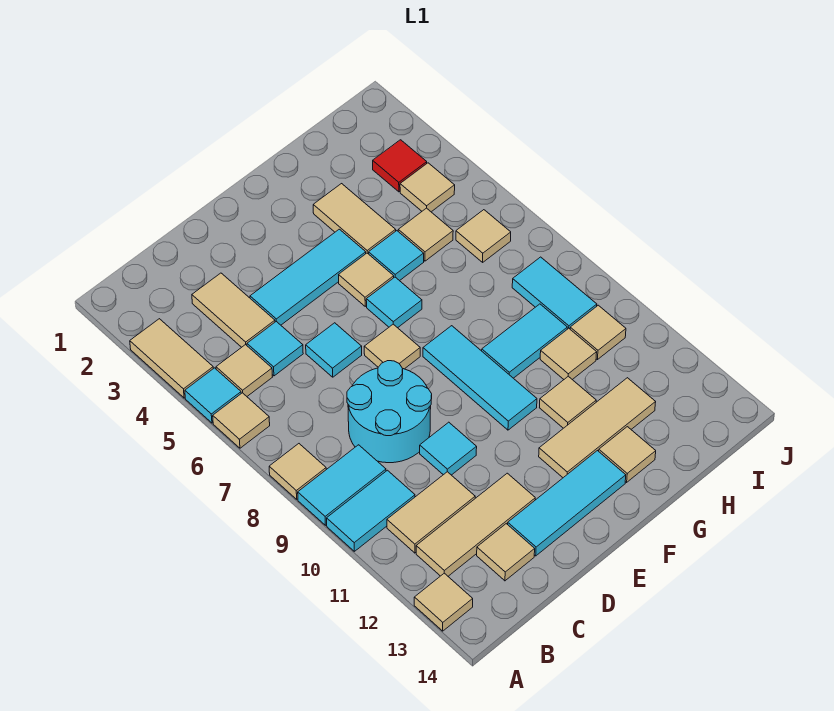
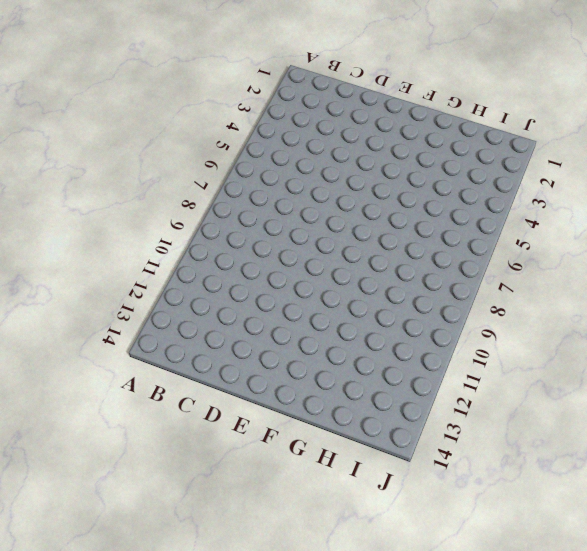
none -> tan 1x2 tile [130,319,213,398]
none -> cyan 1x1 tile [185,368,241,423]
none -> tan 1x1 tile [213,393,270,448]
none -> tan 1x1 tile [269,444,326,499]

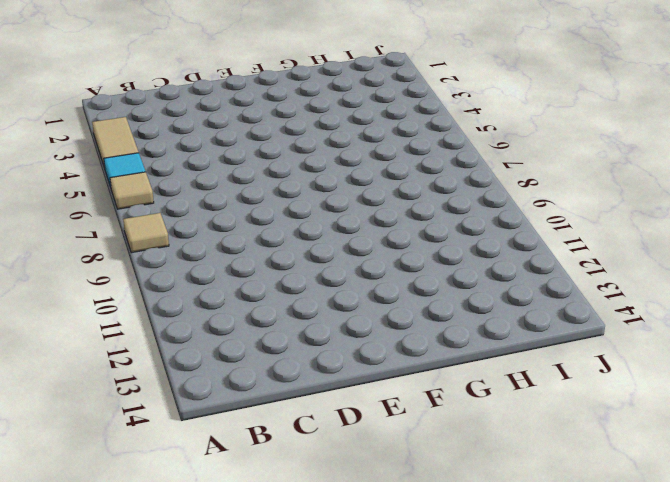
none -> cyan 1x2 tile [298,445,386,525]
none -> cyan 1x2 tile [327,470,415,551]
none -> tan 1x1 tile [414,573,473,631]
none -> tan 1x1 tile [216,344,272,396]

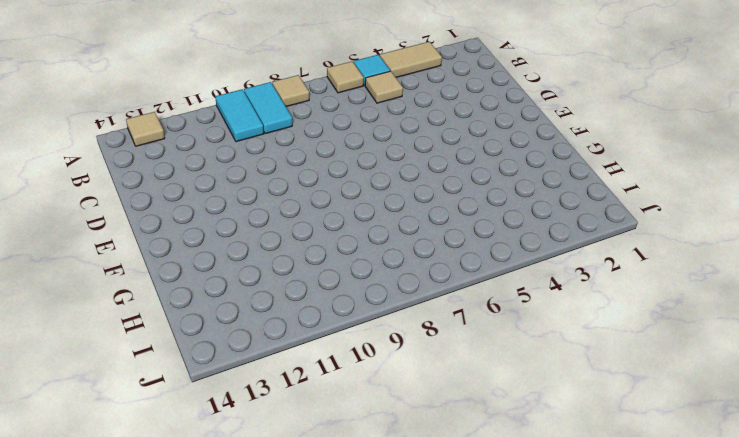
none -> tan 1x2 tile [387,472,475,553]
none -> tan 1x3 tile [416,473,535,576]
none -> tan 1x2 tile [192,273,275,347]
none -> cyan 1x1 tile [247,321,303,376]

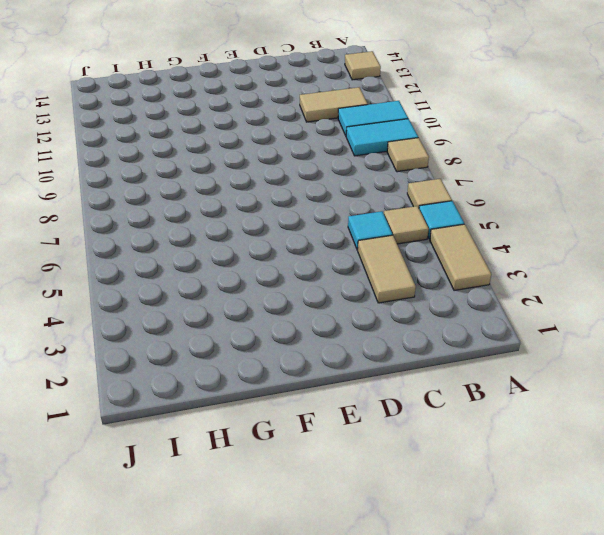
none -> tan 1x3 tile [416,473,535,576]
none -> cyan 2x2 round brick [347,361,432,463]
none -> tan 1x1 tile [477,524,535,581]
none -> cyan 1x3 tile [250,229,366,325]

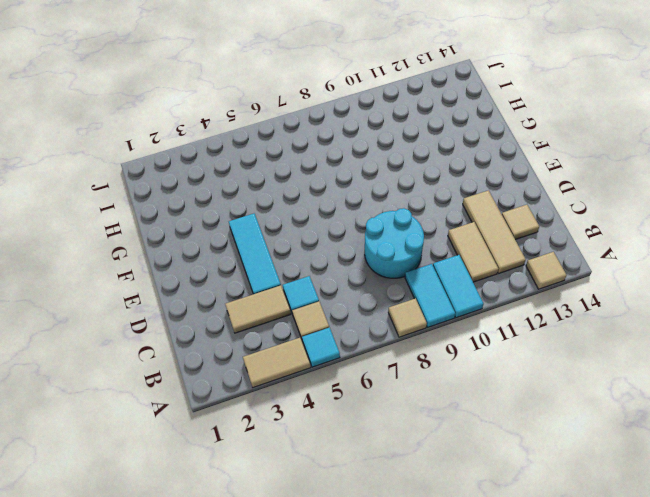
none -> tan 1x1 tile [213,393,270,448]
none -> cyan 1x1 tile [306,323,362,377]
none -> cyan 1x1 tile [420,422,477,475]
none -> cyan 1x3 tile [508,451,626,556]

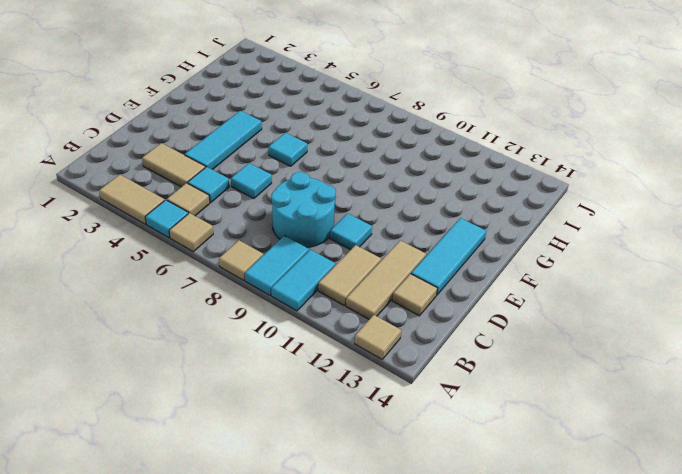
none -> tan 1x1 tile [364,324,420,369]
none -> tan 1x1 tile [339,253,394,306]
none -> cyan 1x3 tile [423,326,537,430]
none -> tan 1x3 tile [539,378,656,478]

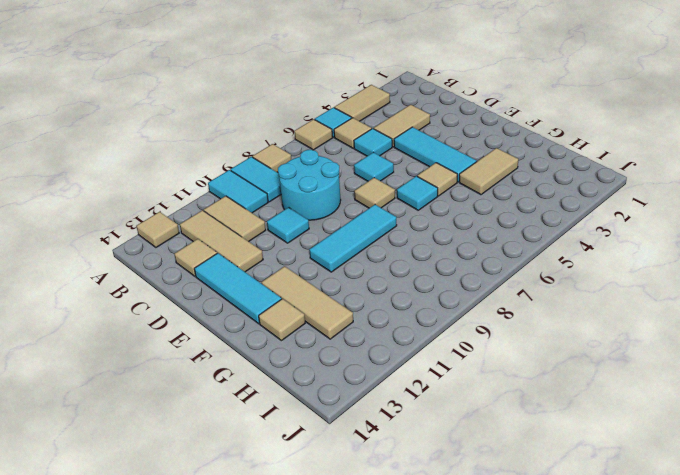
none -> cyan 1x1 tile [369,231,424,281]
none -> cyan 1x2 tile [482,304,567,378]
none -> tan 1x1 tile [540,376,596,428]
none -> tan 1x1 tile [398,208,453,261]

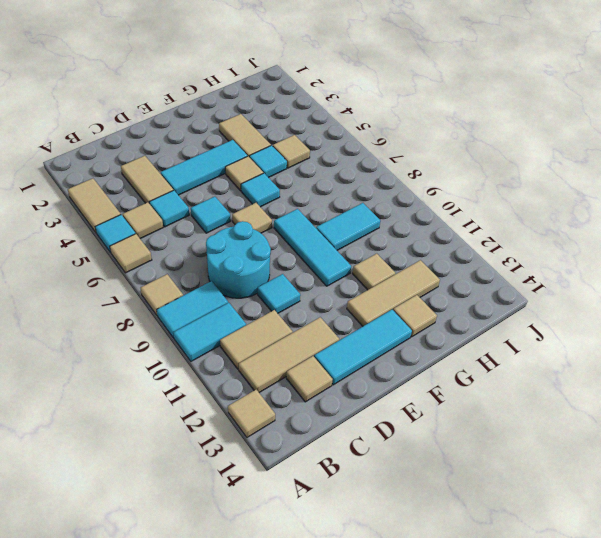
none -> tan 1x1 tile [540,328,597,380]
none -> red 1x1 tile [373,140,427,192]
none -> tan 1x1 tile [400,163,455,212]
none -> tan 1x1 tile [456,210,511,262]

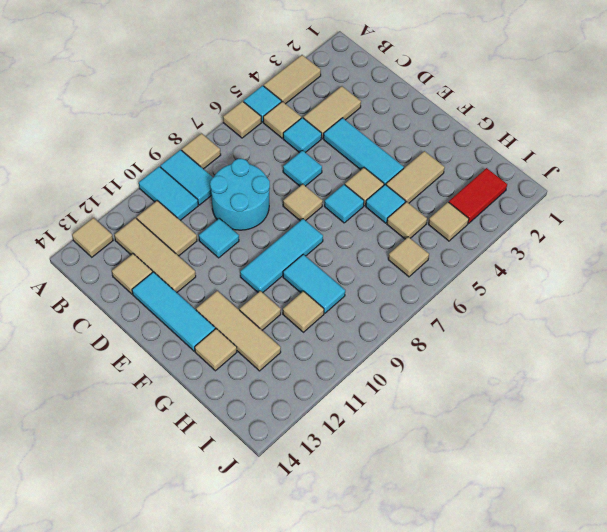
red 1x2 tile [449,168,507,224] -> red 1x1 tile [373,140,427,192]
none -> cyan 1x2 tile [512,257,597,329]
none -> tan 1x1 tile [570,305,626,360]

